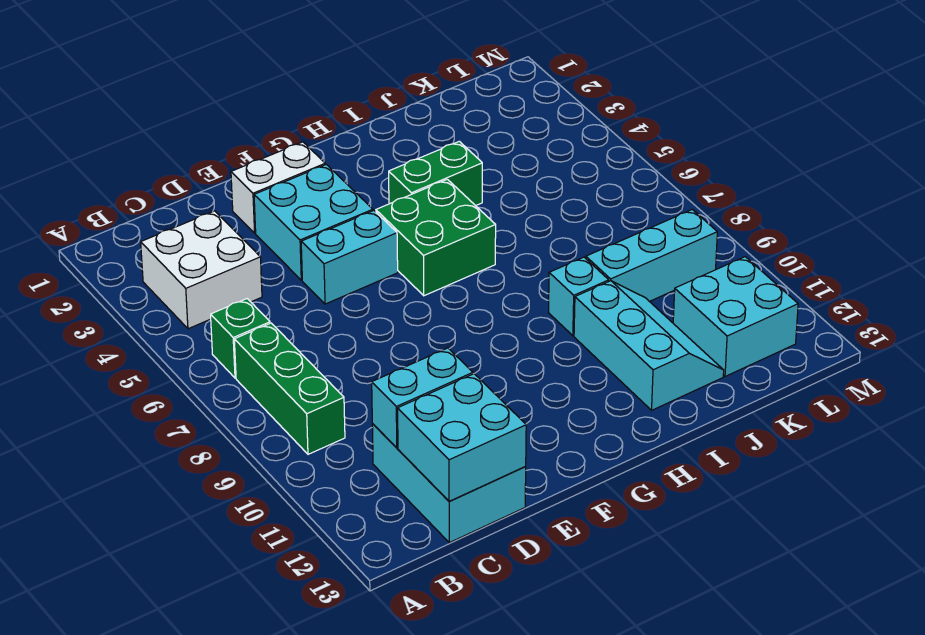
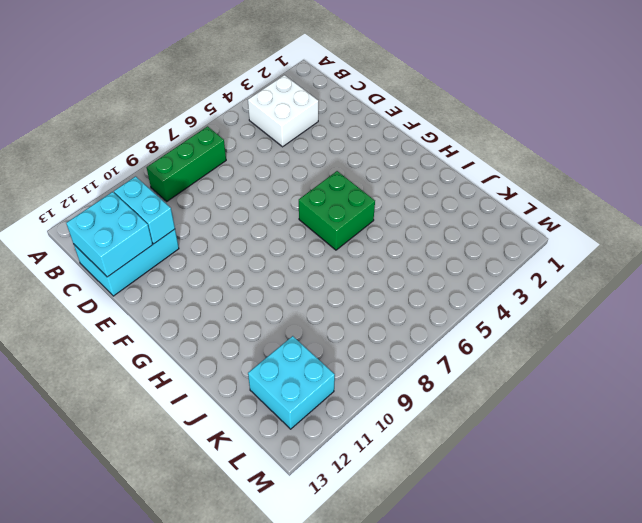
none -> green 1x1 brick [211,299,270,378]
none -> white 1x2 brick [231,142,325,233]
none -> cyan 2x2 brick [254,164,373,280]

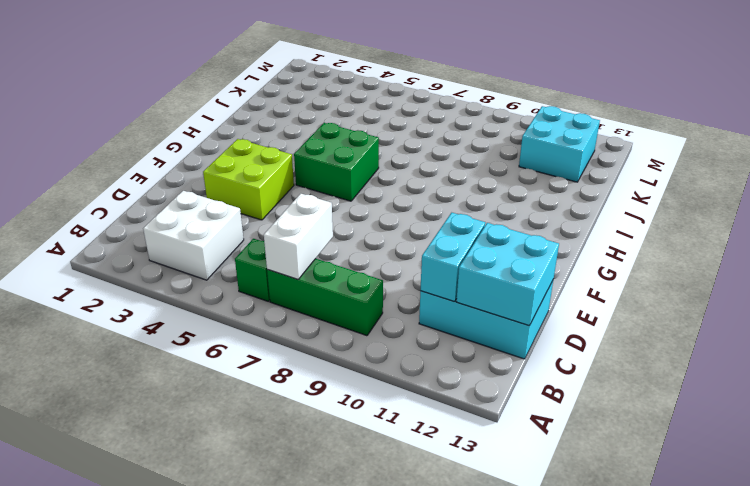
white 1x2 brick [264,194,333,279] -> white 1x2 brick moved to [231,142,325,233]
lime 2x2 brick [203,139,294,220] -> cyan 2x2 brick [254,164,373,280]
none -> cyan 1x2 brick [301,211,398,304]
none -> green 1x2 brick [389,141,482,206]
none -> cyan 1x1 brick [548,257,609,336]

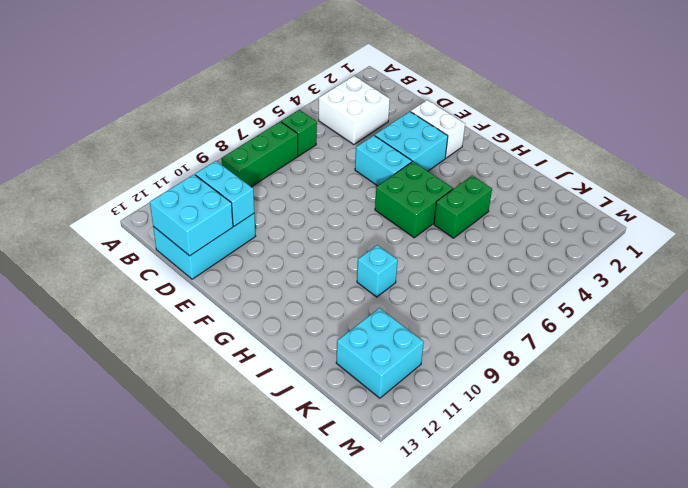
green 1x2 brick [434,176,492,238] -> green 1x2 brick turned to [389,141,482,206]
none -> cyan 2x3 slope [574,281,724,410]
none -> cyan 1x3 brick [586,210,717,302]

